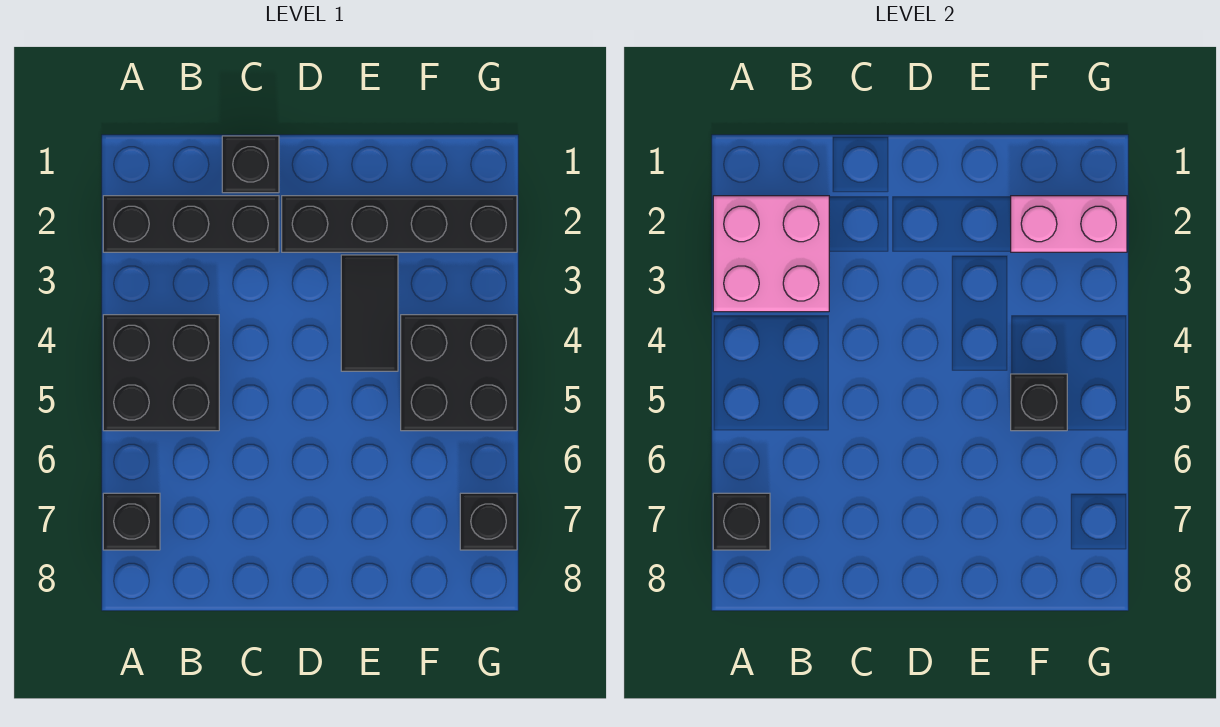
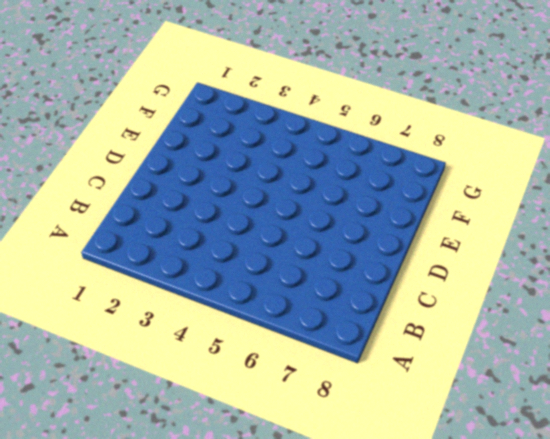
none -> black 1x3 brick [103,196,279,252]
none -> black 2x2 brick [103,315,219,431]
none -> black 1x1 brick [103,493,160,550]

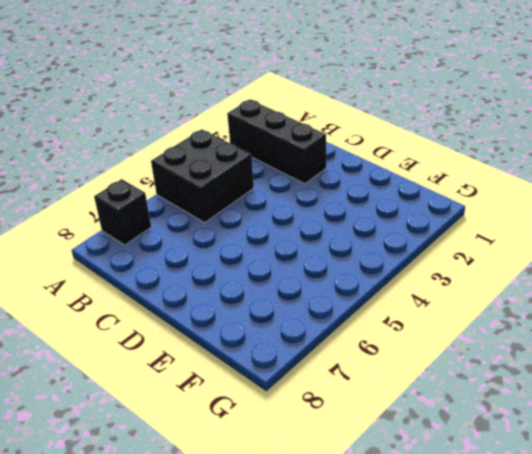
none -> black 1x1 brick [222,136,279,193]
none -> black 1x4 brick [282,196,517,252]
none -> black 1x2 tile [341,255,398,371]

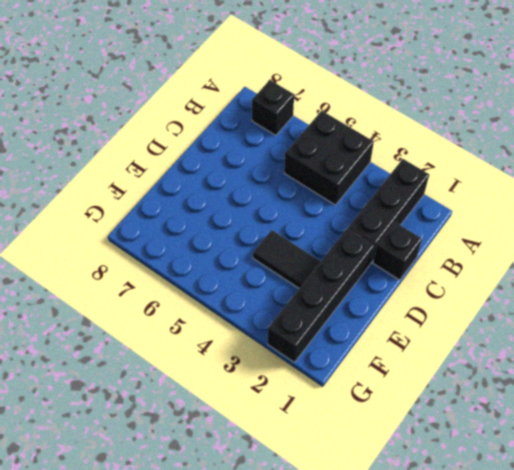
none -> black 2x2 brick [401,315,517,431]
none -> black 1x1 brick [460,493,517,550]
none -> pink 2x2 brick [713,196,829,312]

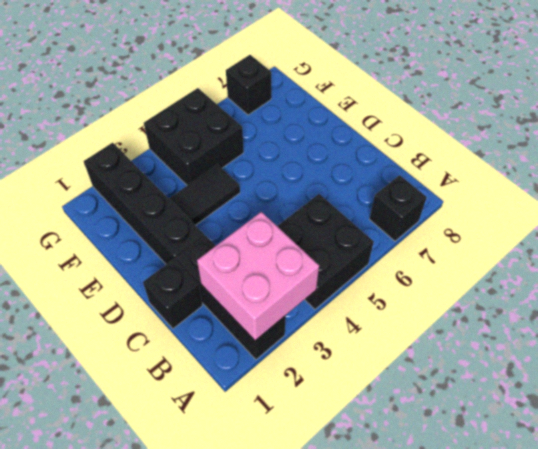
none -> black 1x1 brick [713,493,770,550]
none -> pink 1x2 brick [1011,196,1127,252]
none -> black 1x1 brick [1011,374,1067,431]

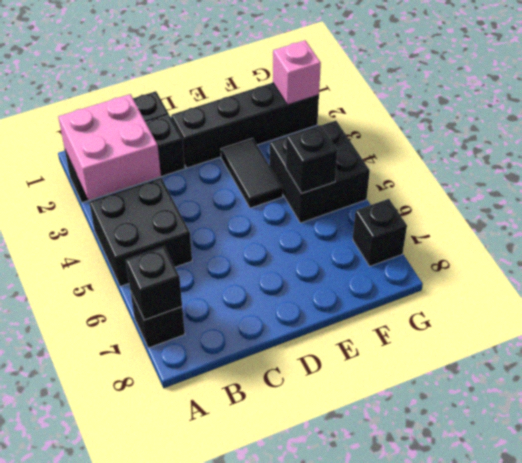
pink 1x1 brick [273,40,321,105] -> pink 1x2 brick [1011,196,1127,252]

